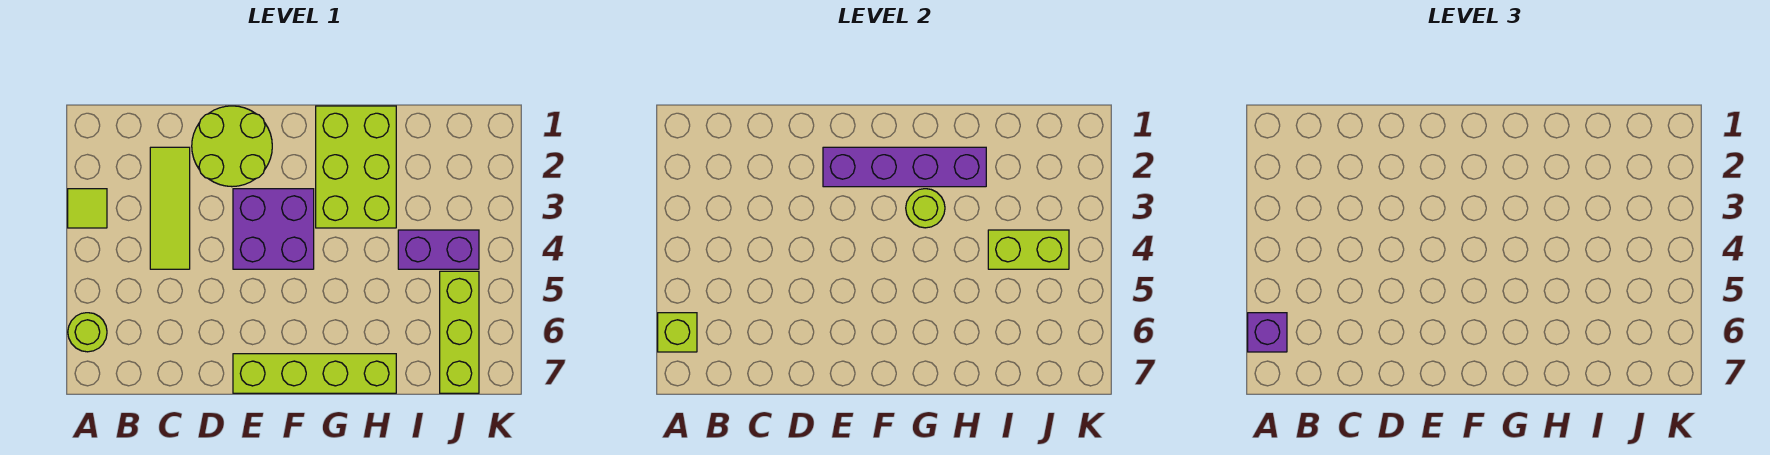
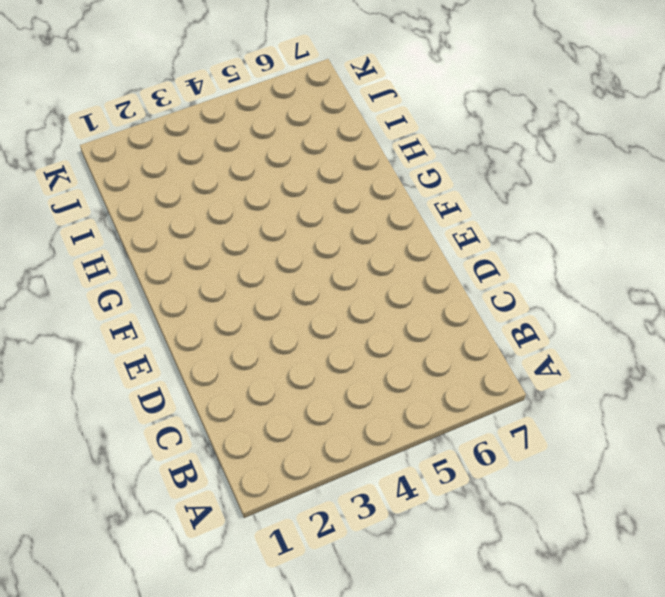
none -> lime 1x1 tile [68,189,107,228]
none -> lime 1x1 round brick [68,313,107,352]
none -> lime 1x3 tile [150,147,190,269]

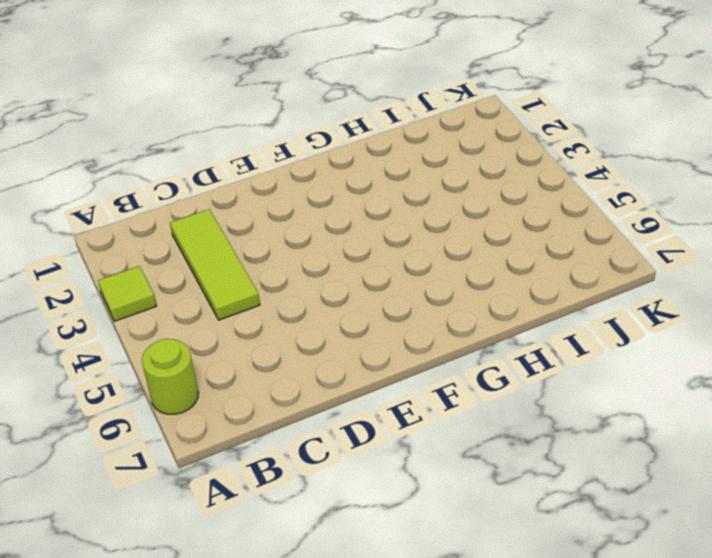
none -> lime 2x2 round brick [192,106,272,187]
none -> purple 2x2 brick [233,189,314,269]
none -> lime 1x4 brick [233,354,396,393]

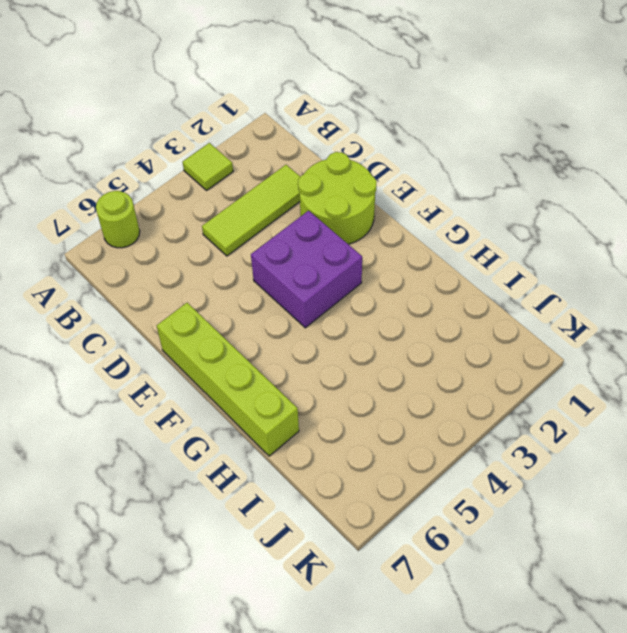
none -> lime 2x3 brick [316,106,396,228]
none -> purple 1x2 brick [398,230,479,269]
none -> lime 1x3 brick [440,271,479,393]

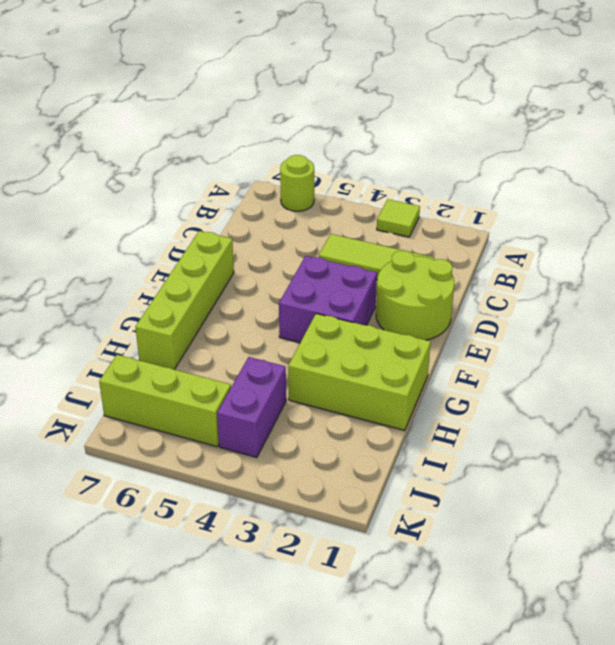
none -> lime 1x1 brick [658,313,697,352]
none -> purple 1x4 brick [823,147,986,187]
none -> lime 1x1 round brick [906,189,945,228]

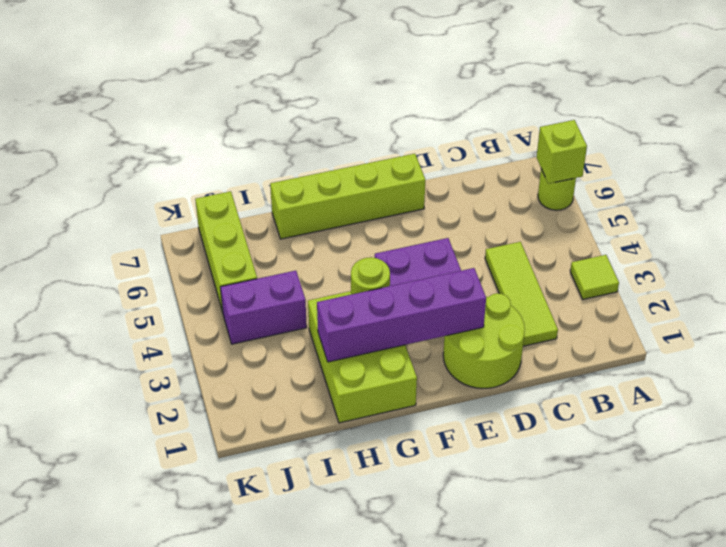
none -> lime 1x2 brick [988,230,1069,269]
none -> purple 1x1 brick [1248,313,1287,352]

